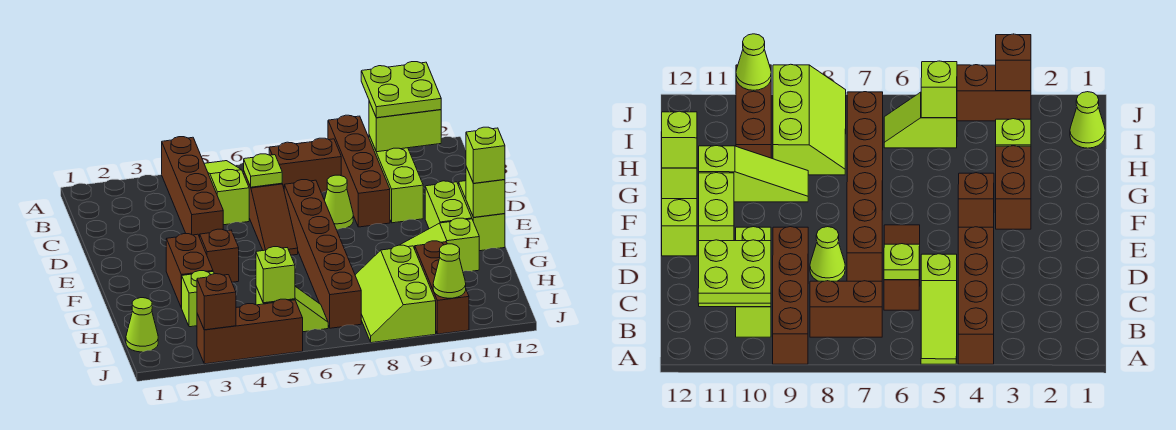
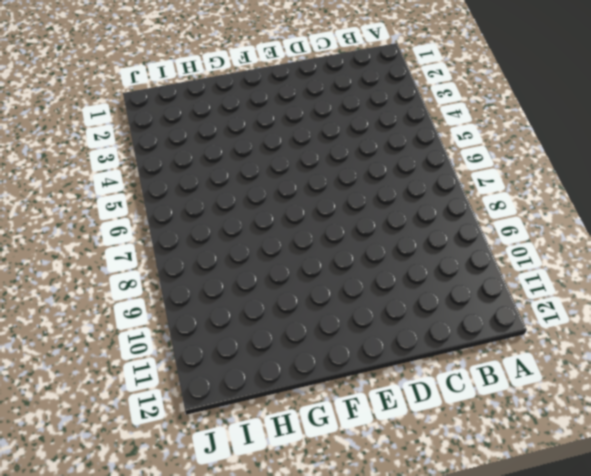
none -> brown 1x4 brick [162,137,223,237]
none -> lime 1x3 slope [204,161,249,225]
none -> brown 1x4 brick [328,115,390,227]

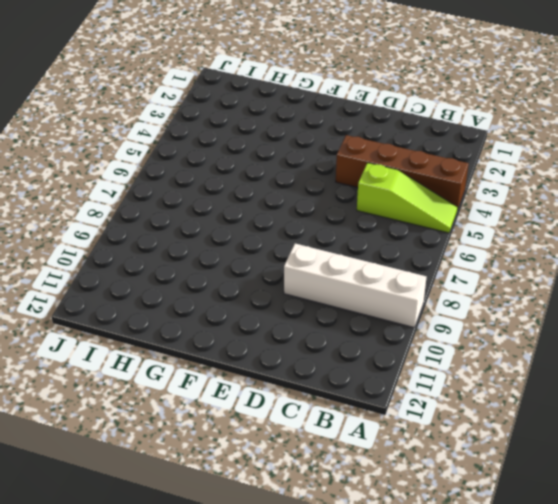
white 1x4 brick [284,244,426,328] -> brown 1x4 brick [328,115,390,227]
none -> brown 1x2 brick [269,138,341,193]
none -> lime 1x3 brick [369,135,423,223]
none -> brown 1x3 slope [244,172,298,255]

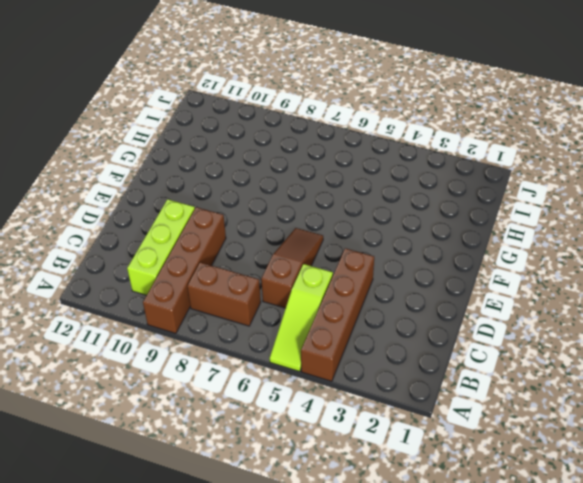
none -> brown 1x6 brick [284,180,361,328]
none -> lime 1x1 cone [324,175,353,230]
none -> lime 1x2 brick [425,181,472,229]

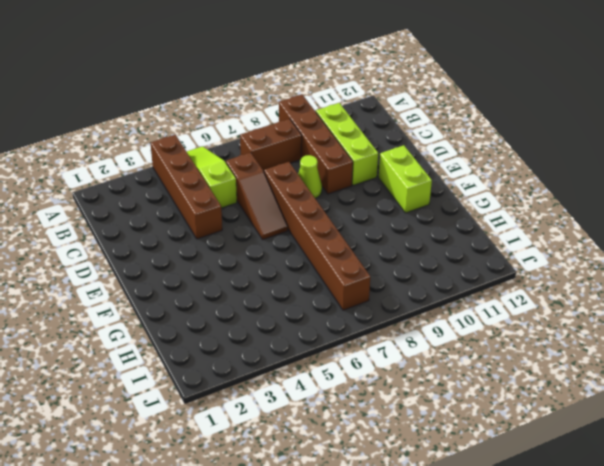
none -> lime 1x2 brick [459,181,505,251]
none -> brown 1x2 brick [166,234,213,308]
none -> brown 1x1 brick [200,229,239,282]

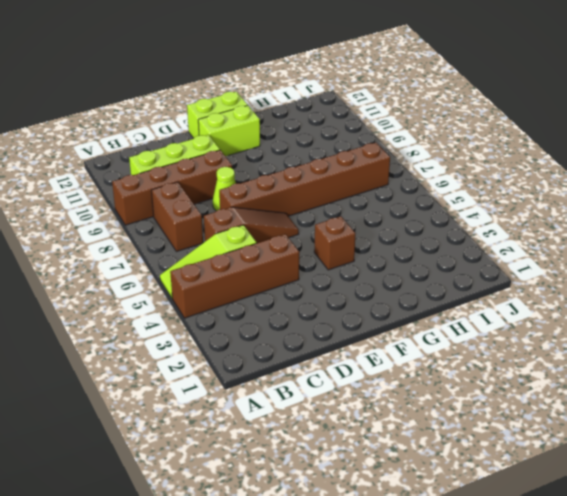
none -> brown 1x2 brick [166,234,213,308]
none -> lime 1x3 slope [400,218,479,271]
none -> lime 1x1 brick [182,271,214,327]

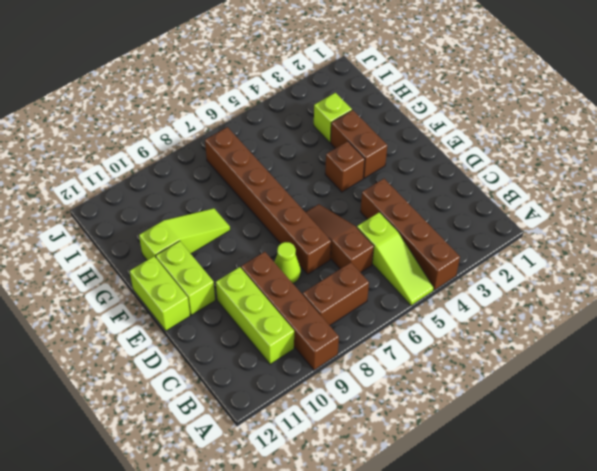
none -> lime 2x3 slope [355,245,436,343]
none -> brown 1x3 brick [415,241,469,334]
none -> lime 1x1 cone [126,298,158,352]

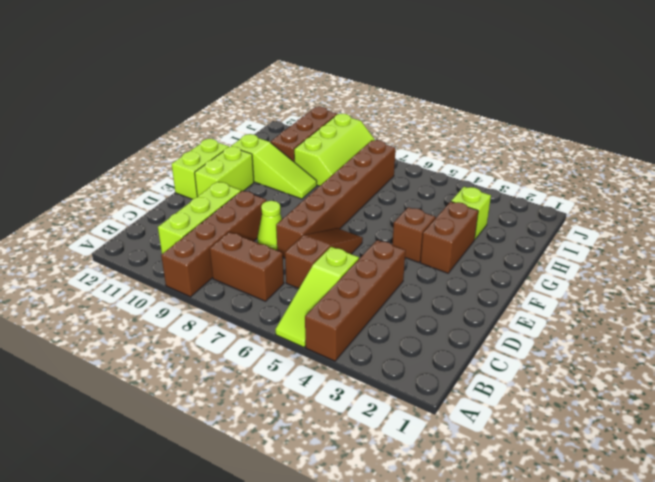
none -> lime 1x1 cone [126,298,158,352]
none -> lime 1x2 slope [256,286,328,332]
none -> brown 1x3 brick [197,299,303,364]

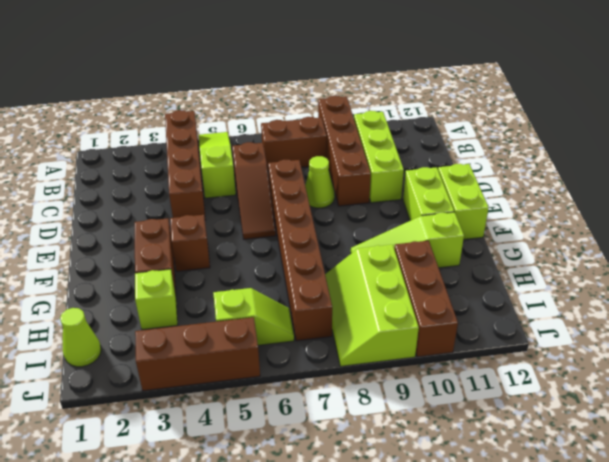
none -> lime 1x2 brick [369,101,441,152]
none -> lime 1x1 plate [244,154,282,187]
none -> lime 1x1 brick [466,167,505,217]

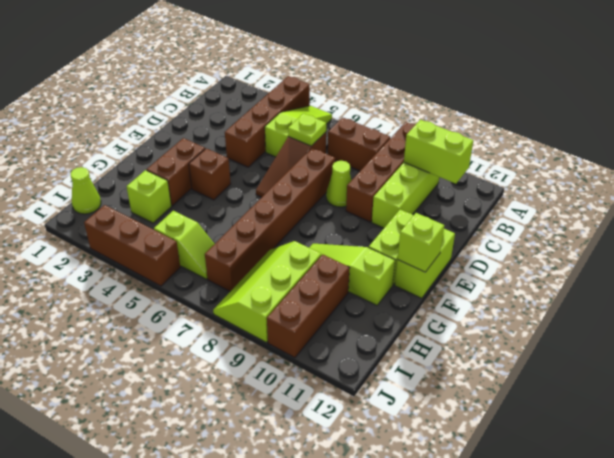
none -> lime 1x1 brick [256,247,295,303]
none -> brown 1x1 brick [197,274,236,330]
none -> lime 1x1 cone [433,244,466,298]

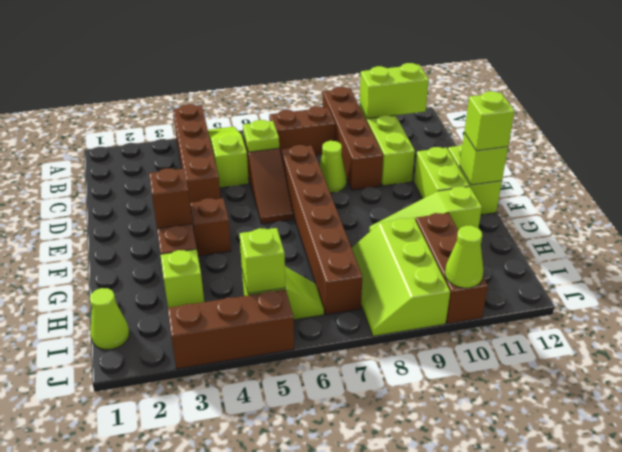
brown 1x1 brick [149,168,192,229] -> brown 1x1 brick moved to [197,274,236,330]
none -> lime 2x2 plate [361,62,441,118]

